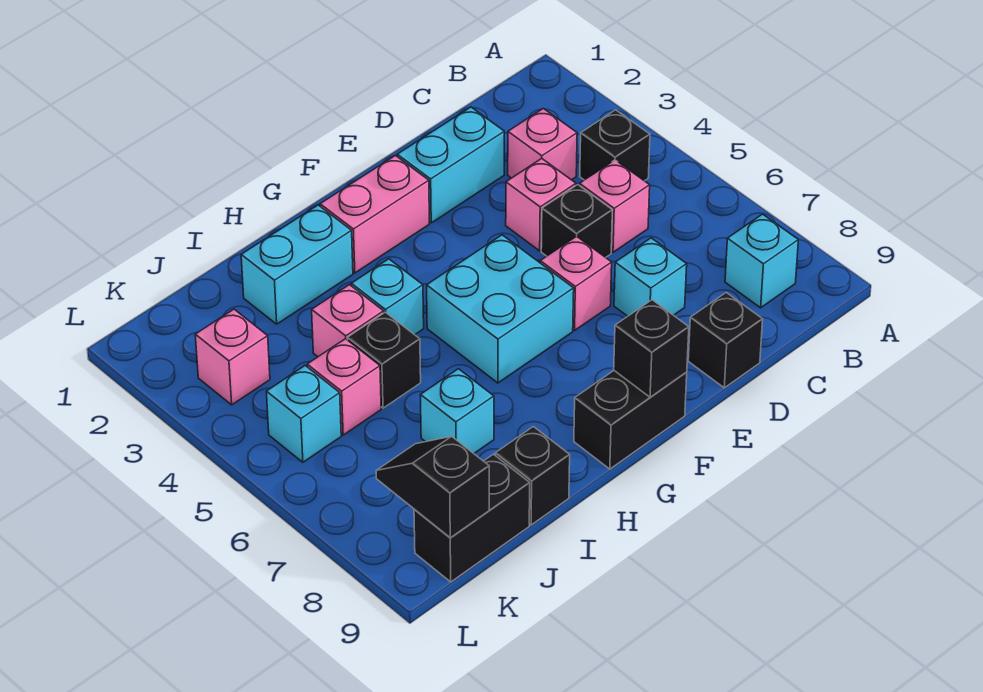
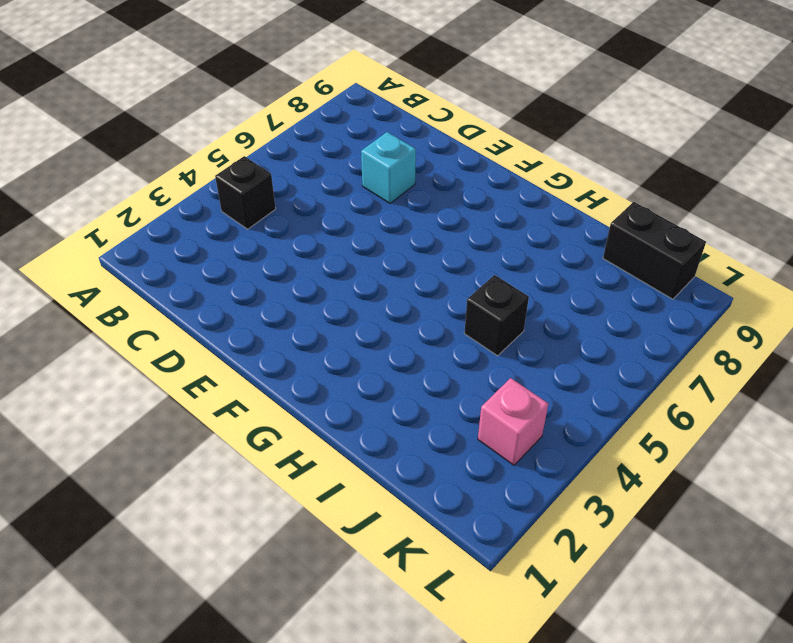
none -> cyan 1x1 brick [725,214,798,308]
none -> pink 1x1 brick [508,109,577,180]
none -> pink 1x1 brick [580,160,650,252]

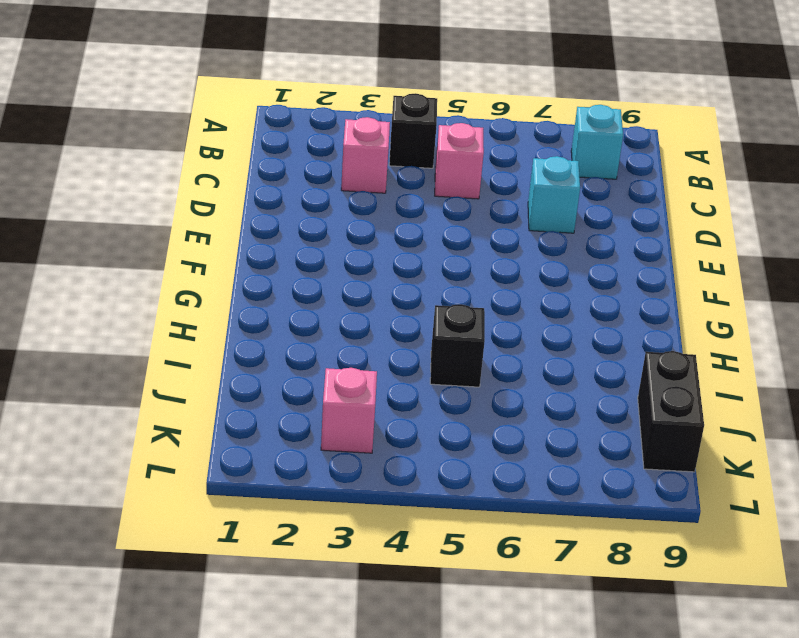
none -> cyan 1x2 brick [397,107,504,223]
none -> pink 1x1 brick [506,158,576,251]
none -> black 1x1 brick [541,185,612,258]

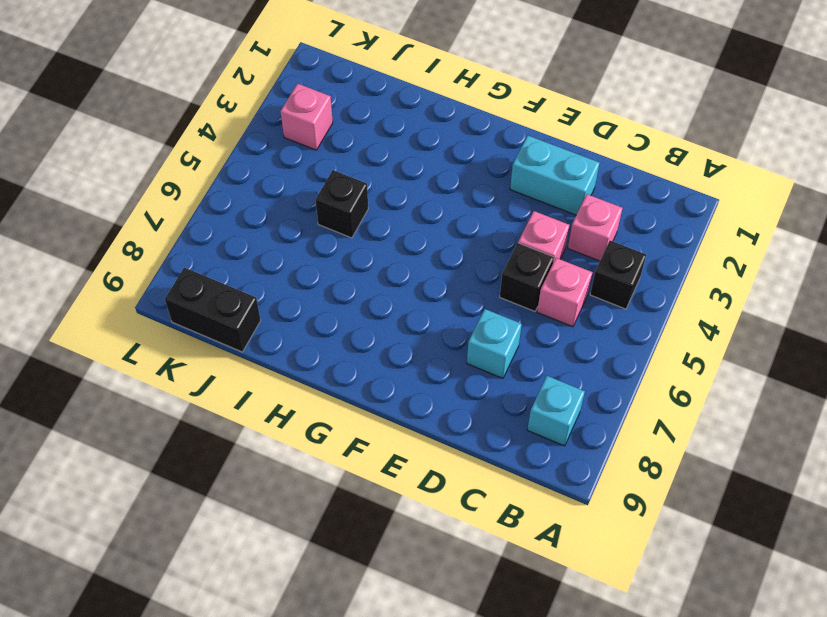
none -> black 1x1 brick [688,293,763,388]
none -> pink 1x1 brick [540,236,612,330]
none -> pink 1x2 brick [320,155,429,273]

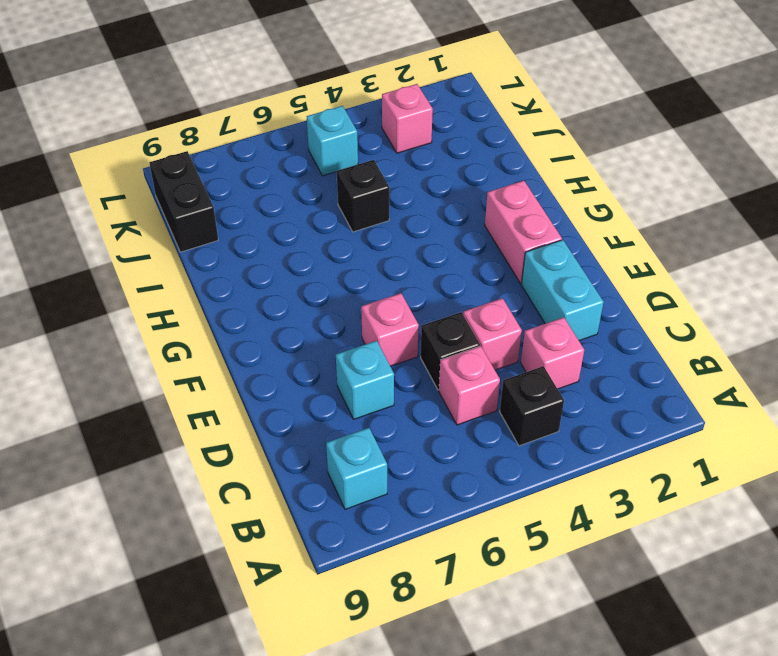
none -> black 1x1 brick [688,293,763,388]
none -> cyan 2x2 brick [427,235,574,383]
none -> black 1x2 brick [574,371,687,469]

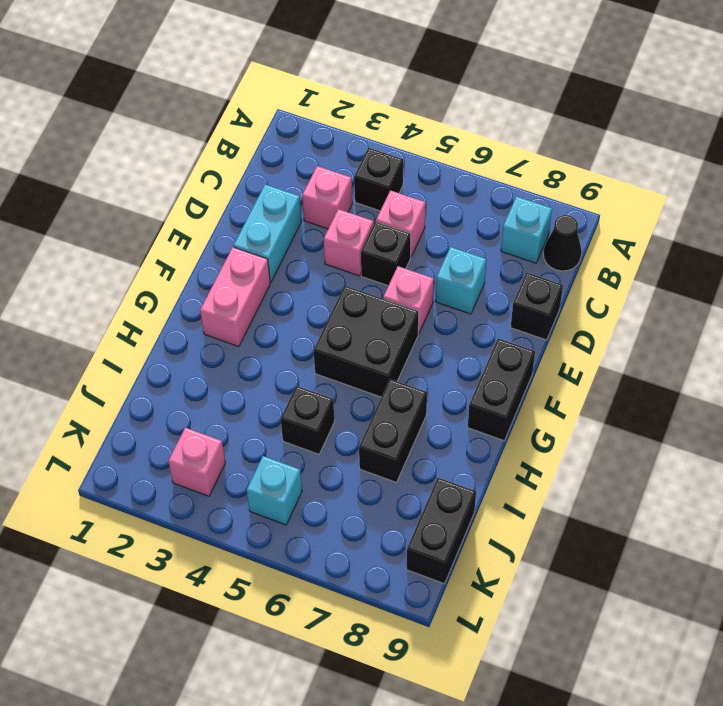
black 1x1 cone [543,215,582,271] -> none
black 2x2 brick [314,286,419,397] -> cyan 2x2 brick [427,235,574,383]
black 1x2 brick [359,379,427,482] -> cyan 1x1 brick [420,369,494,453]
none -> cyan 1x2 brick [241,205,353,324]
none -> cyan 1x1 brick [351,259,424,335]
none -> pink 1x1 brick [312,285,384,357]

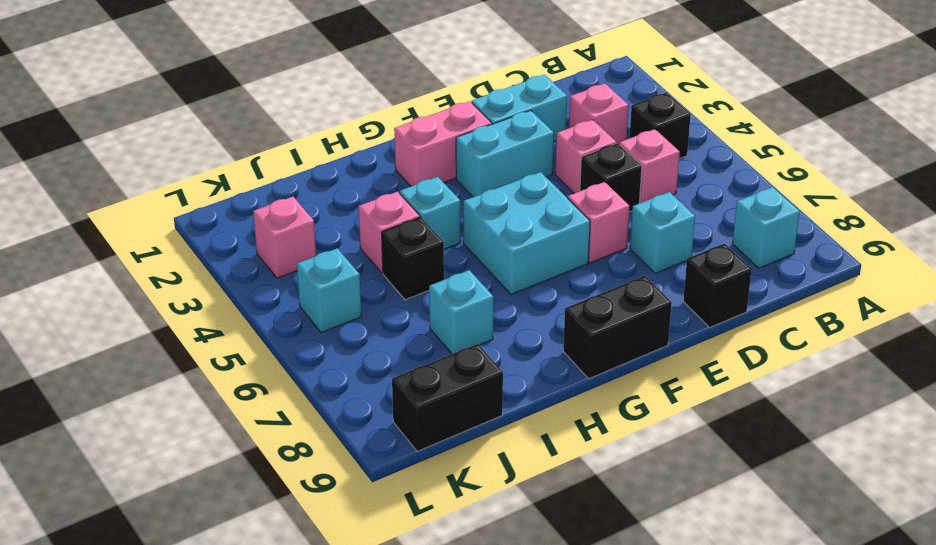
cyan 1x2 brick [456,110,554,197] -> cyan 1x2 brick moved to [241,205,353,324]
none -> black 1x1 brick [495,427,570,525]
none -> pink 1x1 brick [307,339,381,435]
none -> black 1x1 brick [614,300,689,397]

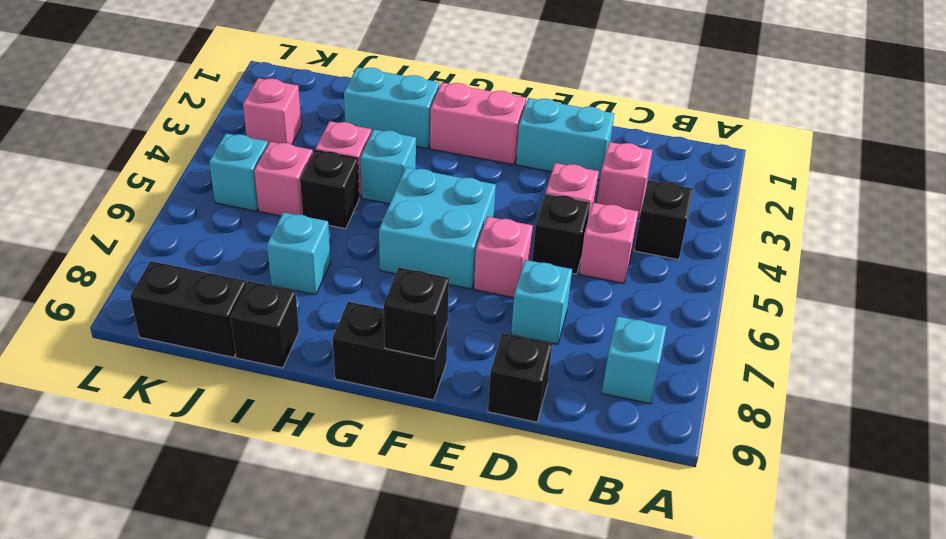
none -> black 1x2 slope [376,436,489,538]

